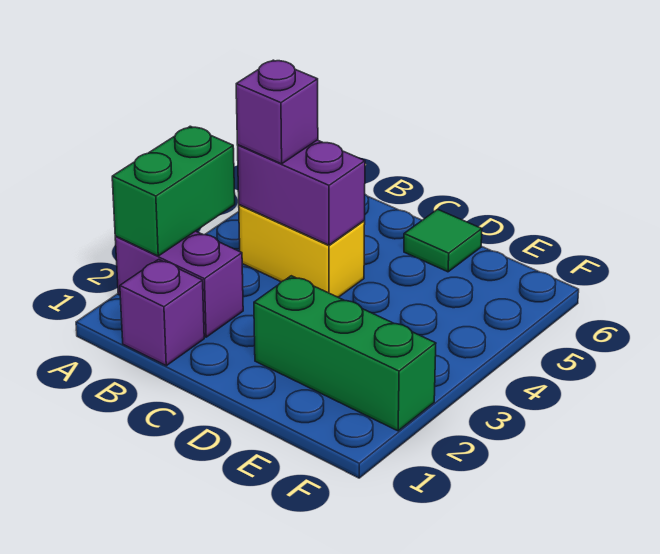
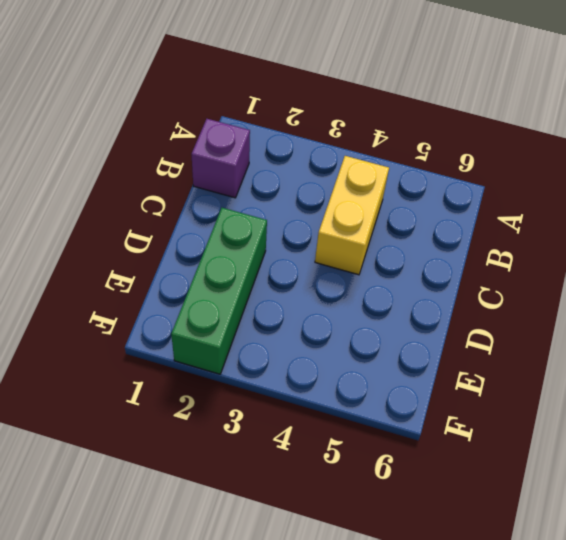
none -> purple 1x2 brick [115,231,243,337]
none -> green 1x1 tile [404,209,482,272]

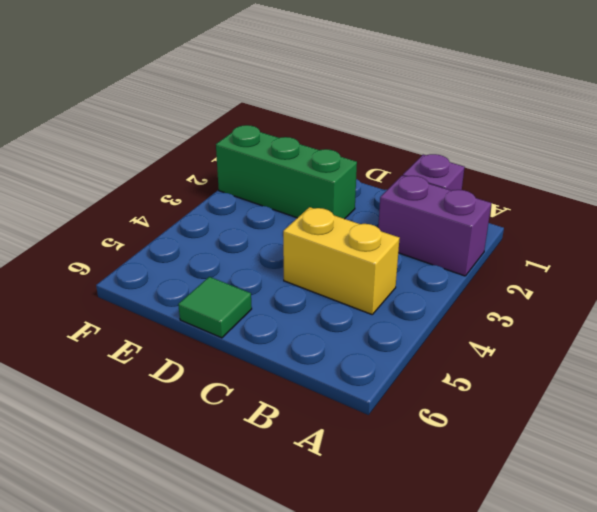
none -> green 1x2 brick [112,126,235,256]
none -> purple 1x2 brick [238,140,365,245]

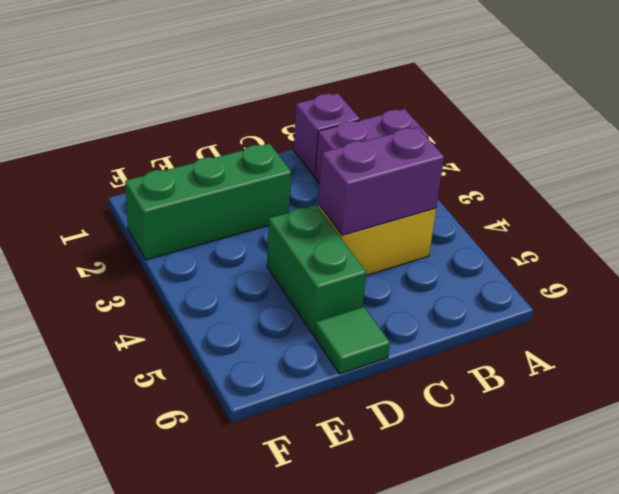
green 1x2 brick [267,205,366,335] -> green 1x2 brick moved to [112,126,235,256]
none -> purple 1x1 brick [236,60,318,164]

